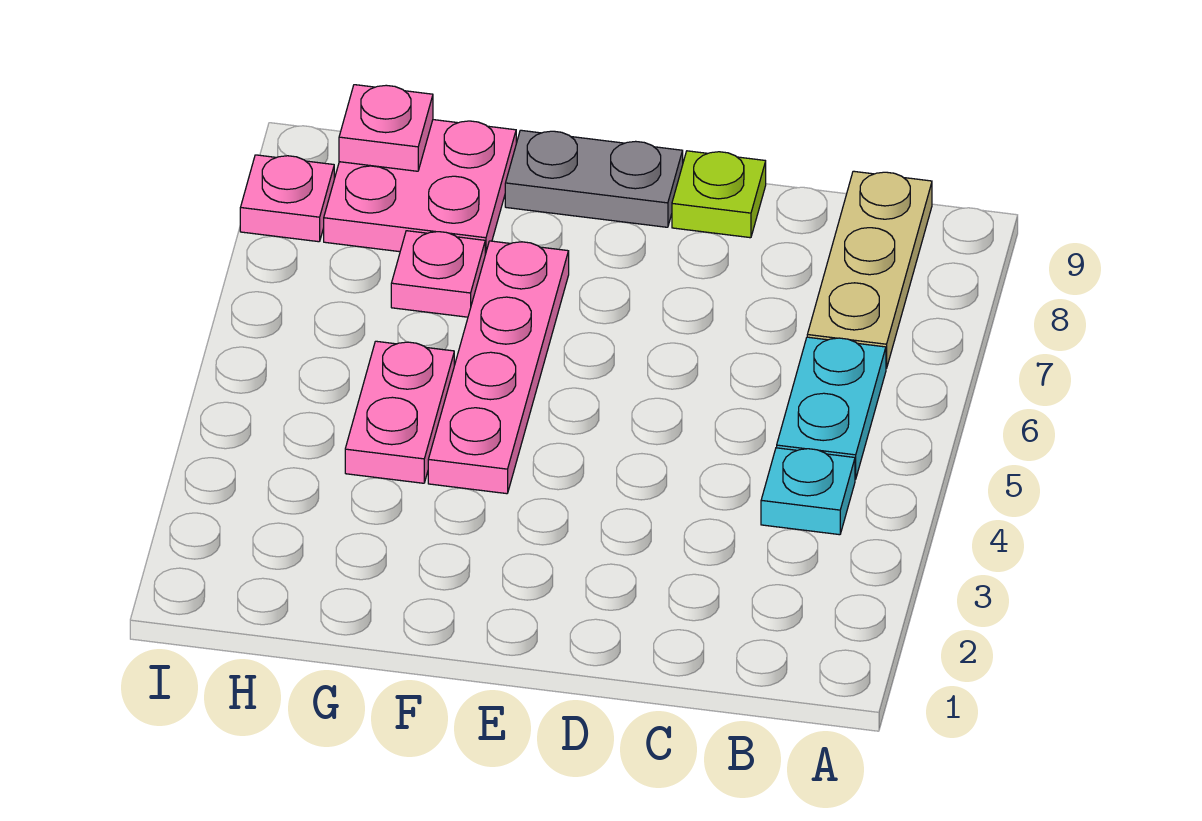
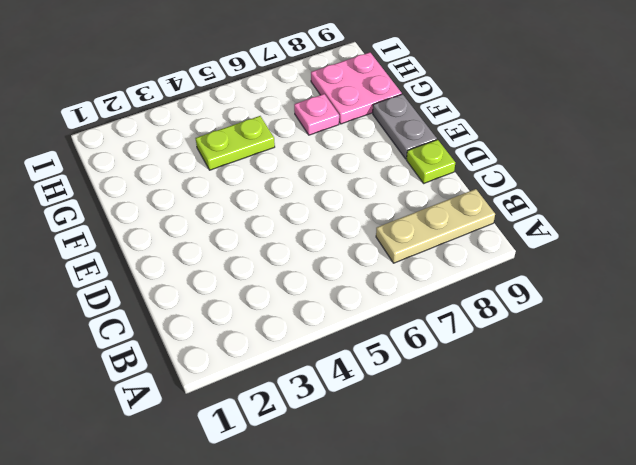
lime 1x2 plate [196,116,275,170] -> pink 1x2 plate [345,341,454,483]
none -> cyan 1x1 plate [761,448,855,535]
none -> cyan 1x2 plate [777,337,886,479]

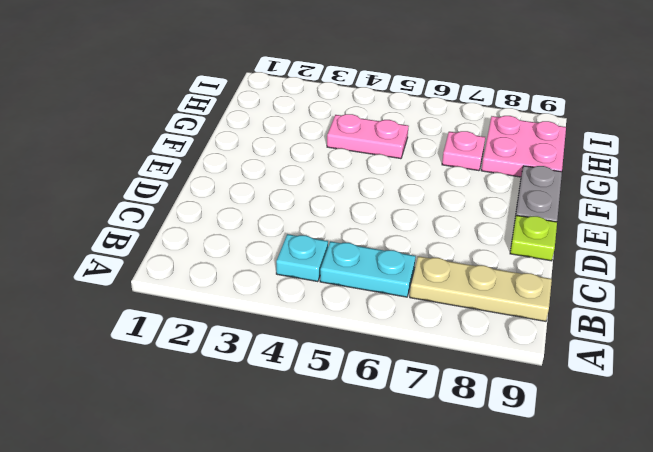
none -> pink 1x4 plate [428,241,569,494]
none -> pink 1x1 plate [240,155,334,242]

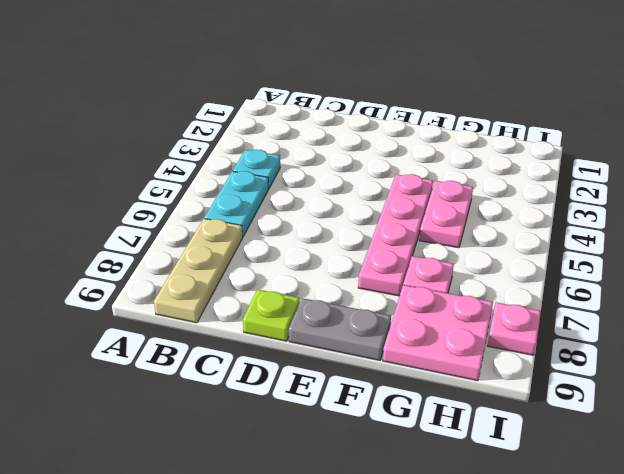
none -> pink 1x1 plate [339,85,433,171]

